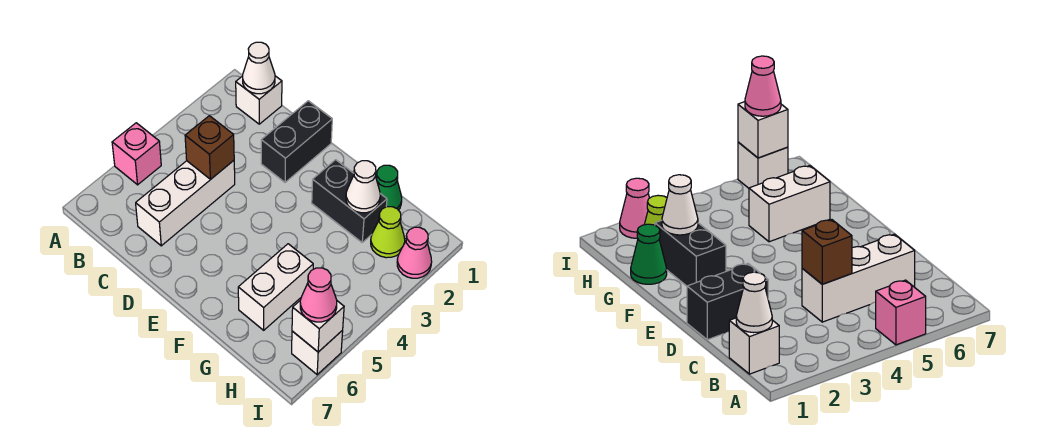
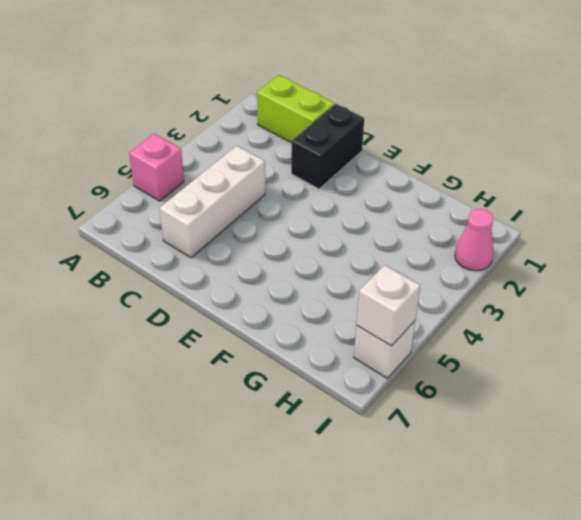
lime 1x2 brick [257,75,335,143] -> white 1x1 brick [236,76,282,124]
none -> black 1x2 brick [312,160,387,242]
none -> green 1x1 cone [376,165,402,210]
none -> white 1x2 brick [238,244,313,330]

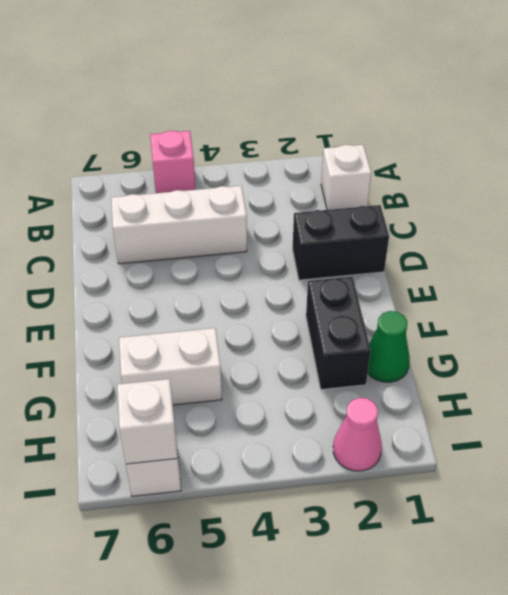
none -> lime 1x1 cone [371,207,405,258]
none -> white 1x1 cone [243,42,275,94]
none -> brown 1x1 brick [185,116,234,180]

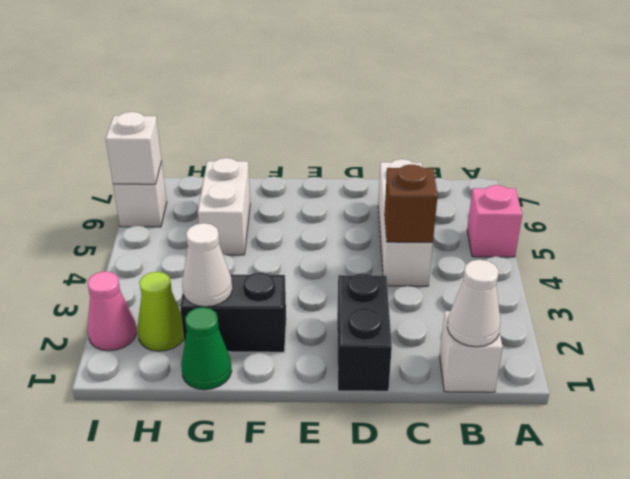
none -> pink 1x1 cone [300,268,337,322]

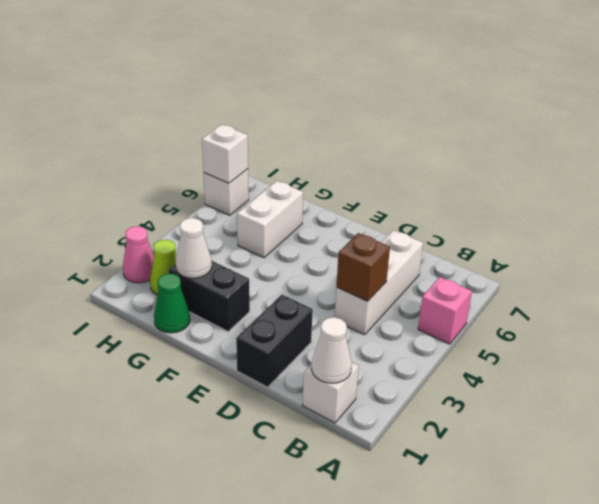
none -> pink 1x1 cone [300,268,337,322]

